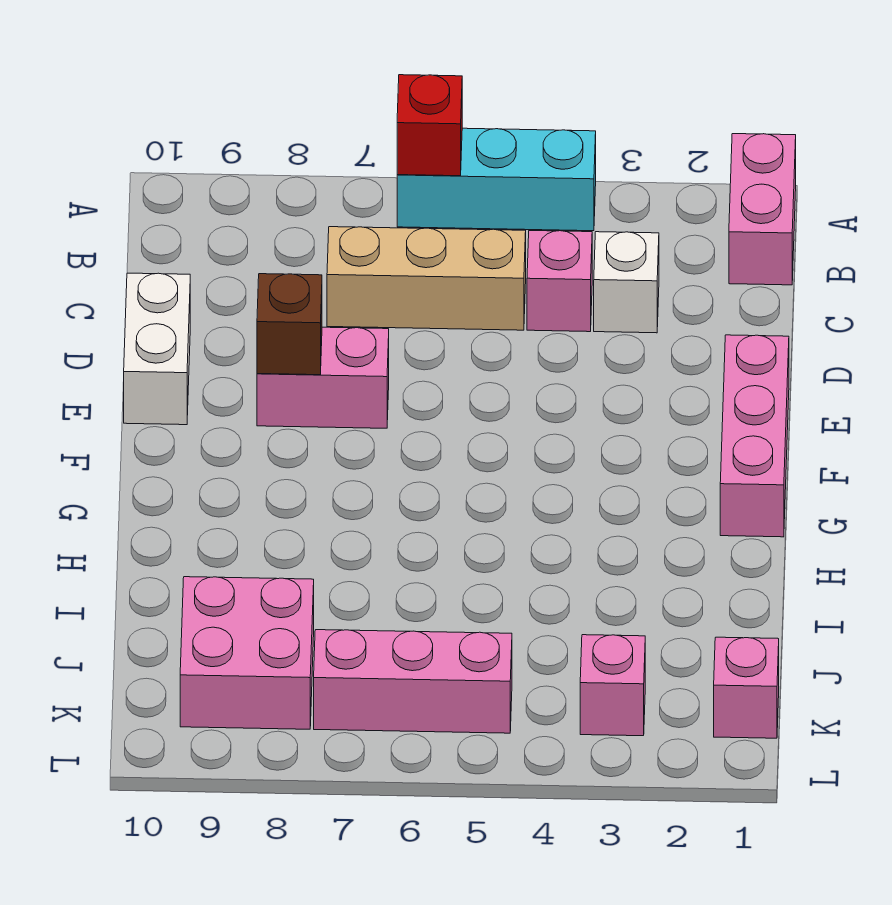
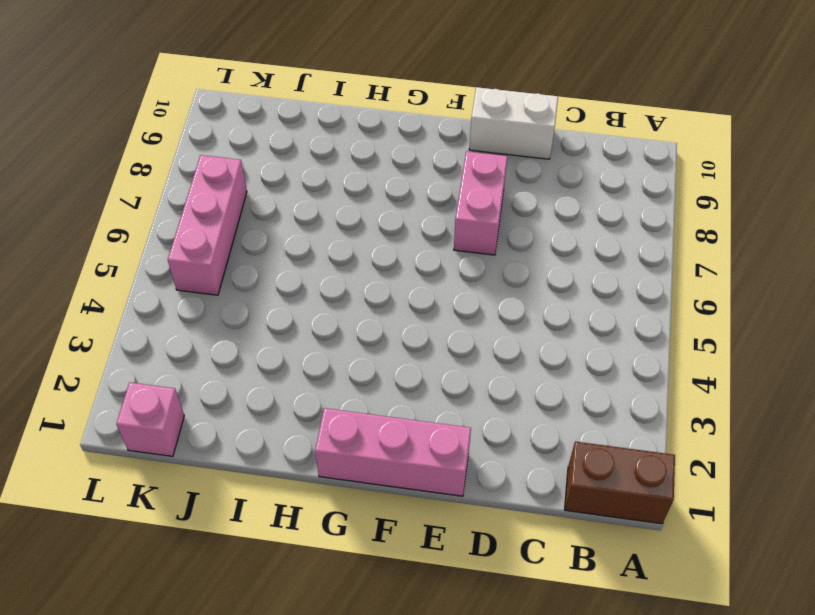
brown 1x2 brick [565,442,675,524] -> pink 1x2 brick [729,134,796,285]
none -> cyan 1x3 brick [397,128,596,231]
none -> white 1x1 brick [594,232,659,333]
none -> pink 1x1 brick [527,231,592,332]

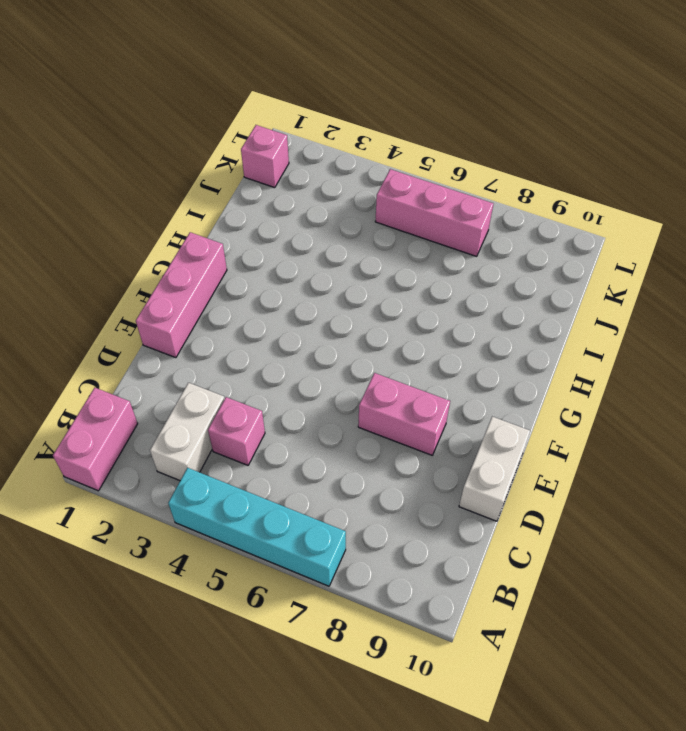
cyan 1x4 brick [168,468,346,586] -> cyan 1x3 brick [397,128,596,231]
white 1x2 brick [150,383,224,481] -> white 1x1 brick [594,232,659,333]
none -> tan 1x3 brick [327,227,526,330]
none -> pink 2x2 brick [180,577,314,729]
none -> pink 1x1 brick [580,635,645,736]

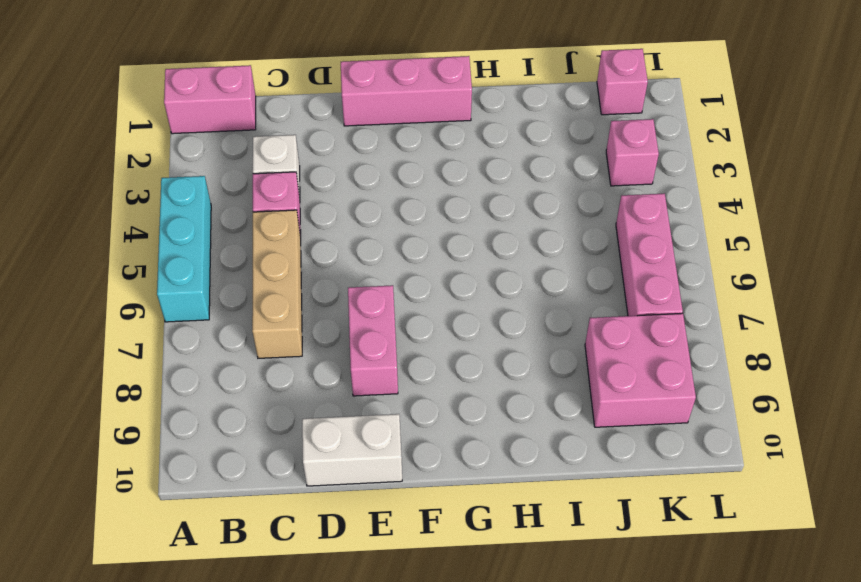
none -> red 1x1 brick [397,75,462,176]
none -> brown 1x1 brick [257,274,322,375]

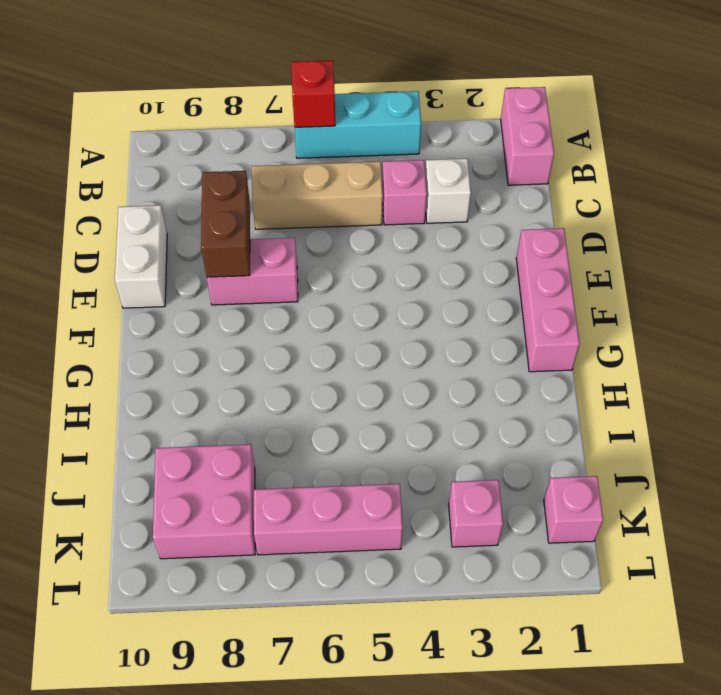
brown 1x2 brick [201,171,250,277] -> brown 1x1 brick [257,274,322,375]

